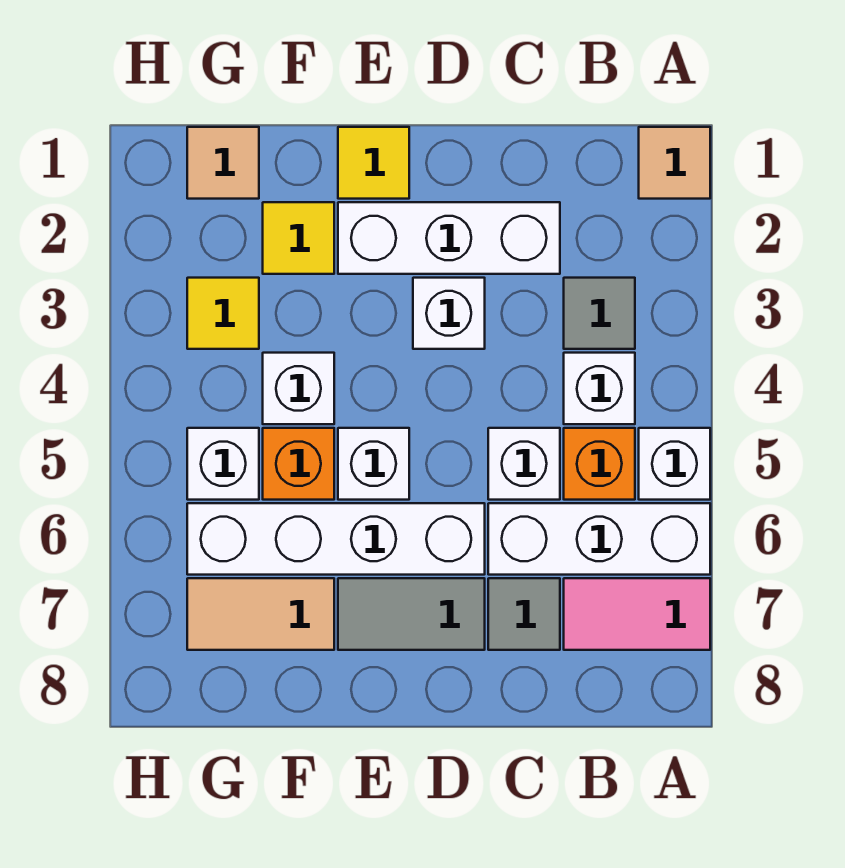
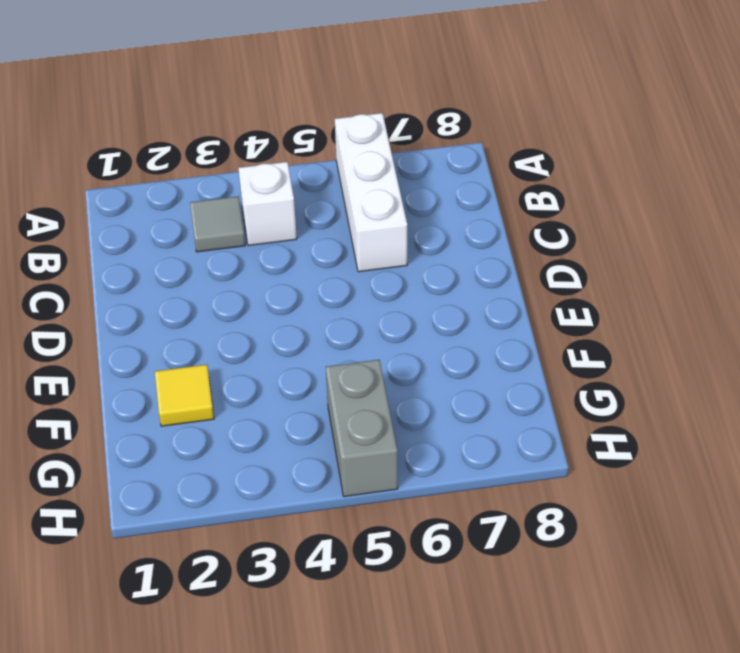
grey 1x2 brick [326,360,398,497] -> white 1x1 brick [187,428,259,500]
none -> tan 1x1 tile [639,127,710,199]
none -> white 1x1 brick [639,428,710,500]
none -> pink 1x2 tile [564,578,710,650]

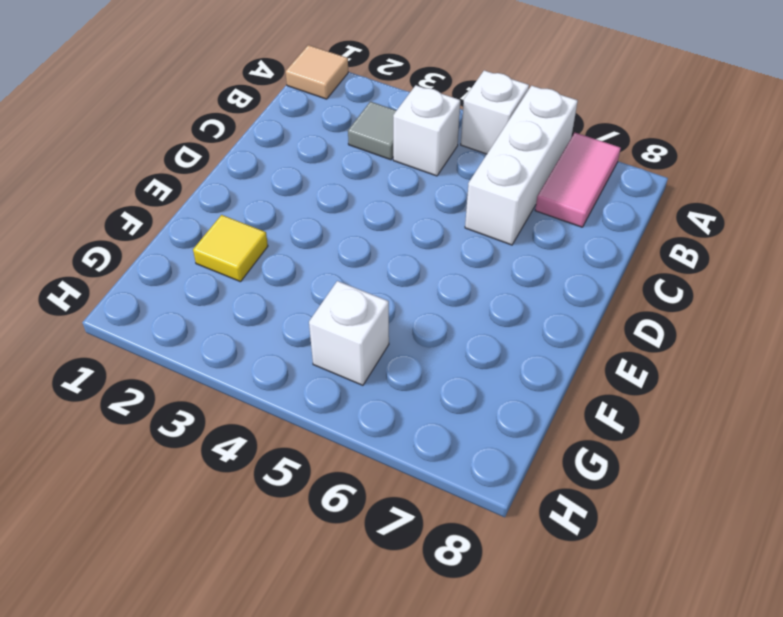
none -> orange 1x1 brick [564,428,635,500]
none -> white 1x3 brick [338,202,560,274]
none -> white 1x1 brick [488,428,560,500]

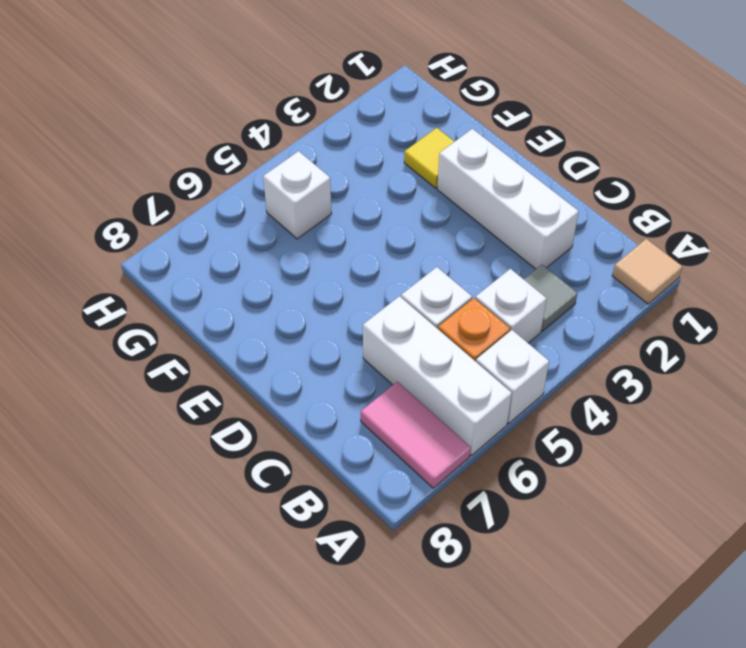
none -> grey 1x1 tile [488,578,560,650]
none -> white 1x1 brick [413,278,485,349]
none -> white 1x4 brick [187,503,485,575]

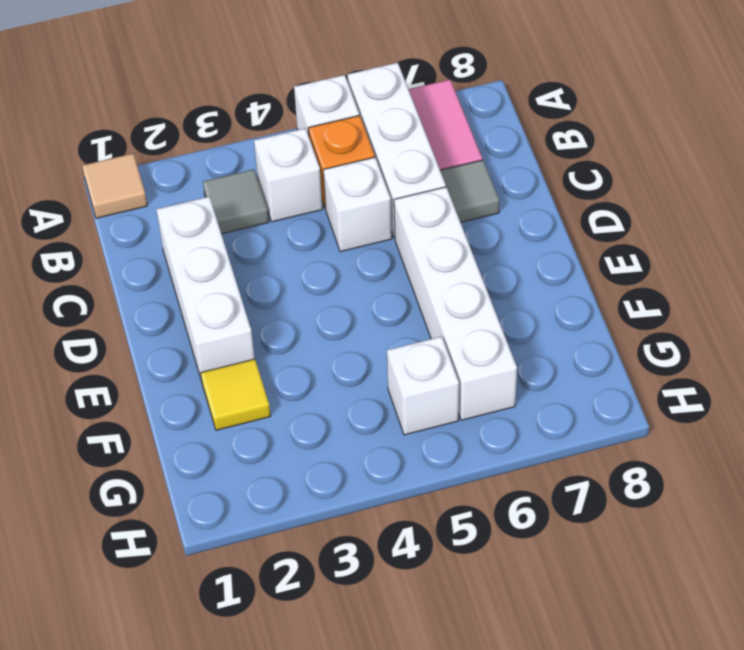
none -> white 1x1 brick [413,278,485,349]
none -> grey 1x2 tile [338,578,485,650]
none -> yellow 1x1 tile [338,127,409,199]

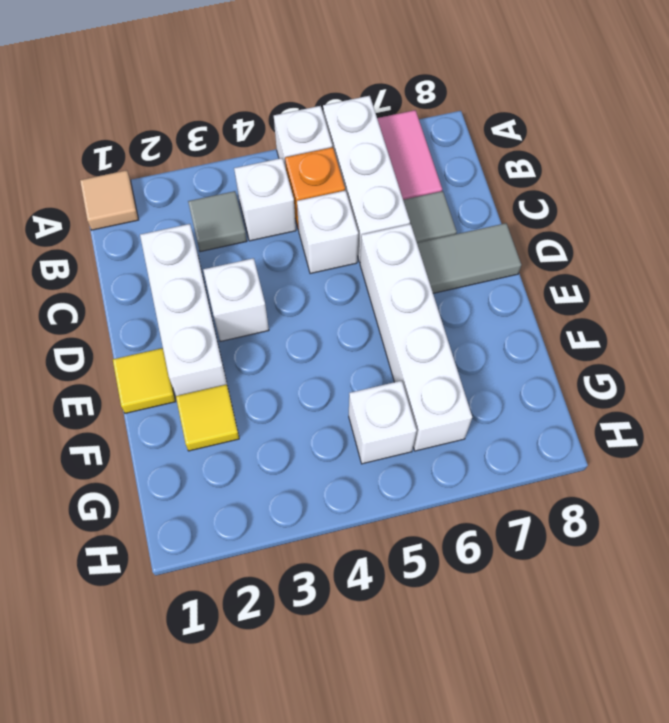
grey 1x2 tile [417,223,521,293] -> grey 1x2 tile turned to [338,578,485,650]
none -> white 1x1 brick [338,428,409,500]
none -> white 1x1 brick [263,353,334,424]
none -> orange 1x1 brick [263,428,334,500]

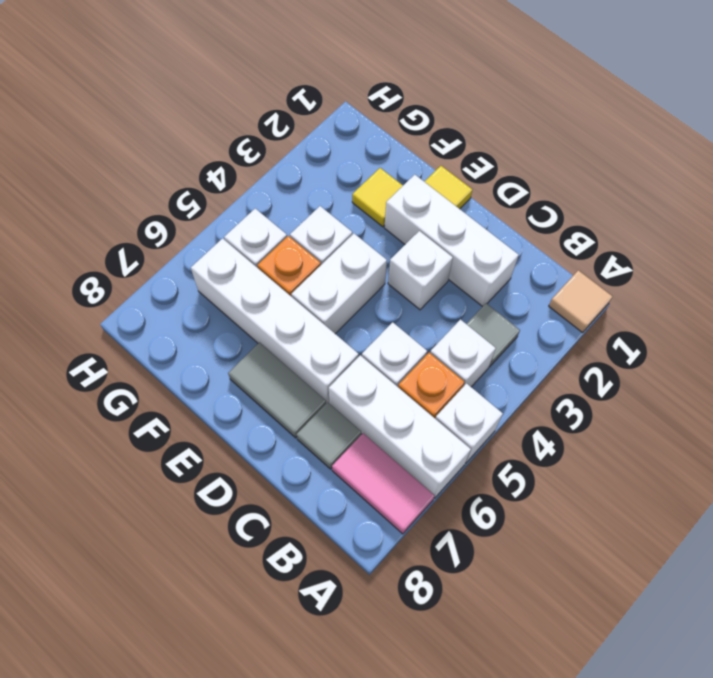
white 1x2 brick [291,234,387,334] -> white 1x1 brick [338,428,409,500]
none -> tan 1x2 tile [187,578,334,650]
none -> tan 1x1 tile [187,127,259,199]
none -> yellow 1x1 tile [187,278,259,349]

